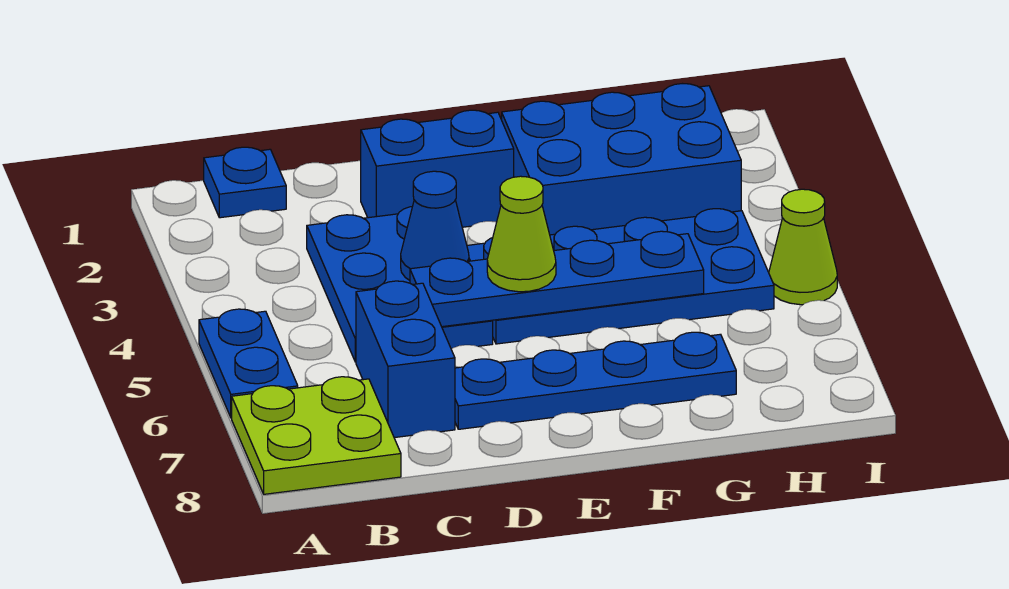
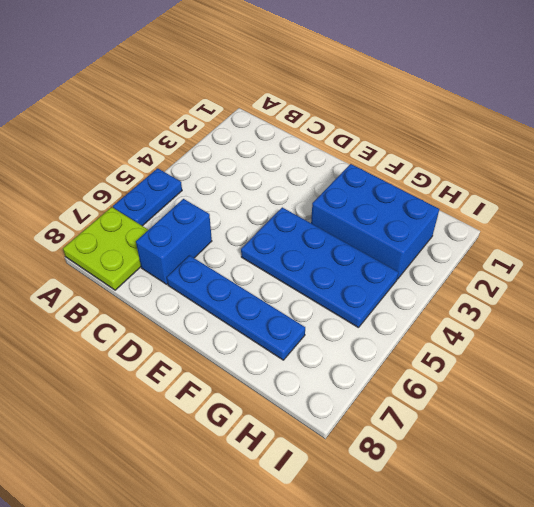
none -> blue 1x1 plate [204,147,286,218]
none -> blue 2x3 plate [307,207,493,362]
none -> blue 1x2 brick [361,110,514,227]

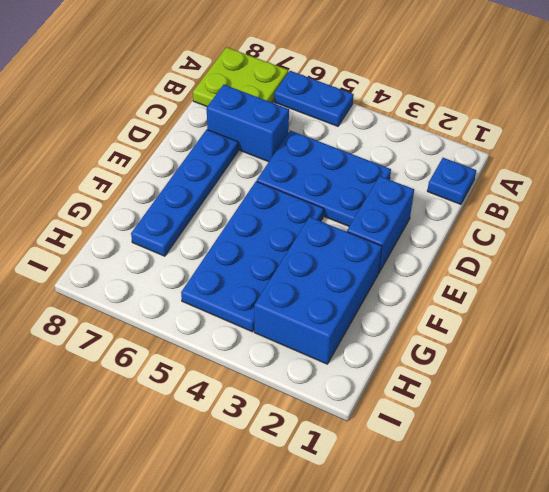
none -> lime 1x1 cone [769,189,837,305]
none -> blue 1x1 cone [401,171,469,280]
none -> blue 1x4 plate [410,231,704,327]

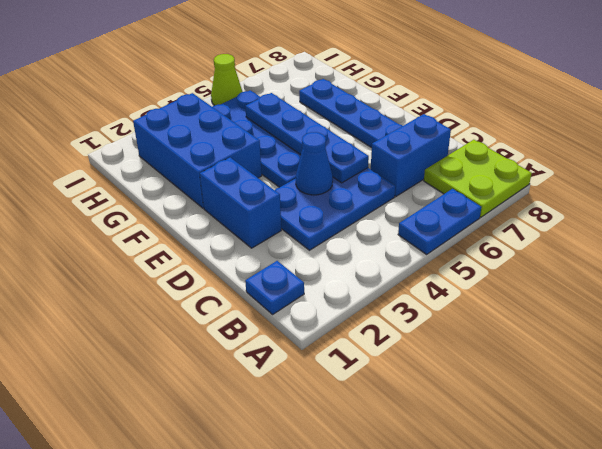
none -> lime 1x1 cone [487,176,556,292]

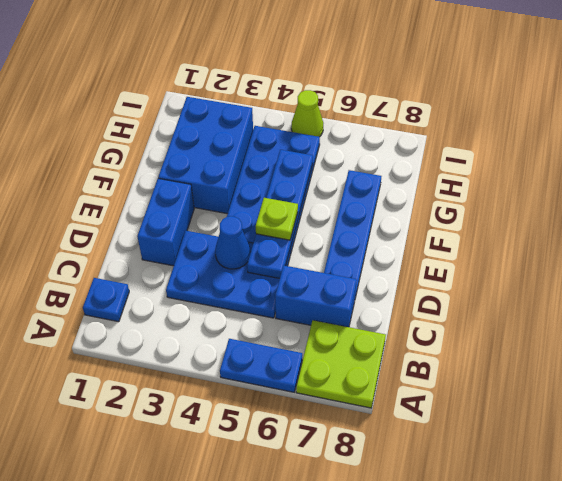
lime 1x1 plate [256,198,298,240] -> lime 1x1 cone [487,176,556,292]

